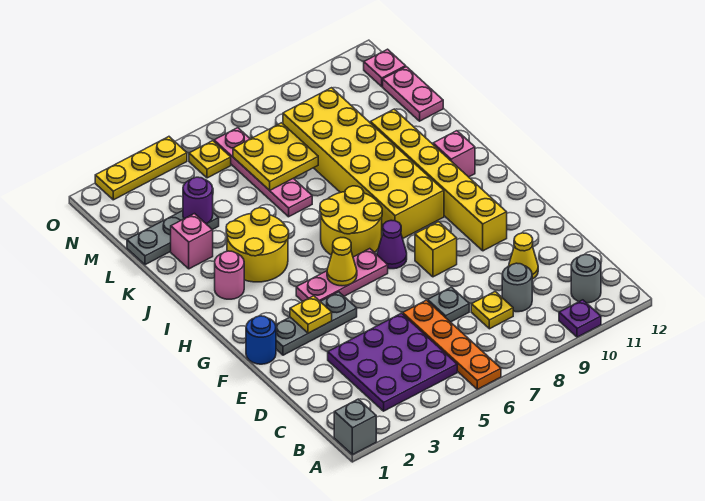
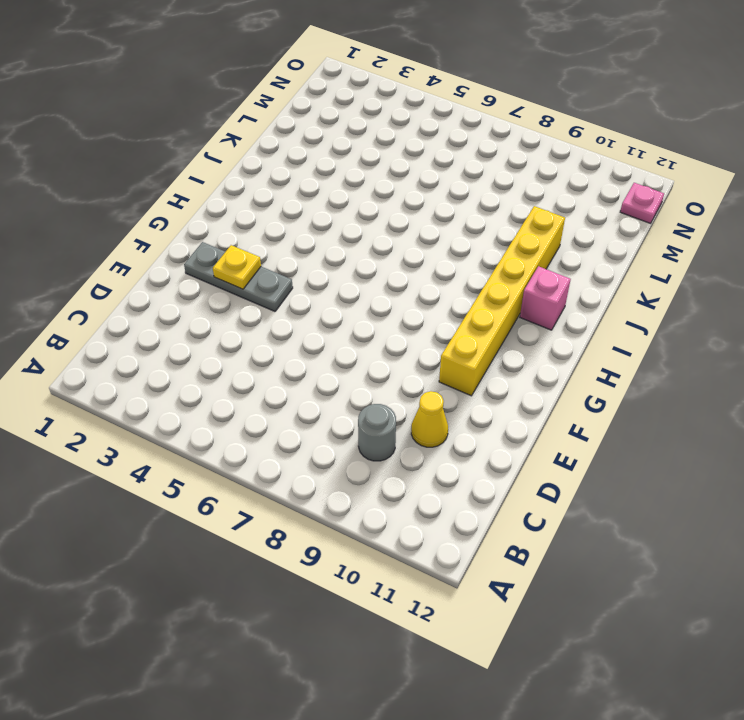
none -> grey 1x1 brick [334,399,376,455]
none -> orange 1x4 plate [403,300,501,389]
none -> purple 1x1 plate [559,300,601,337]
none -> purple 3x3 plate [328,313,457,411]

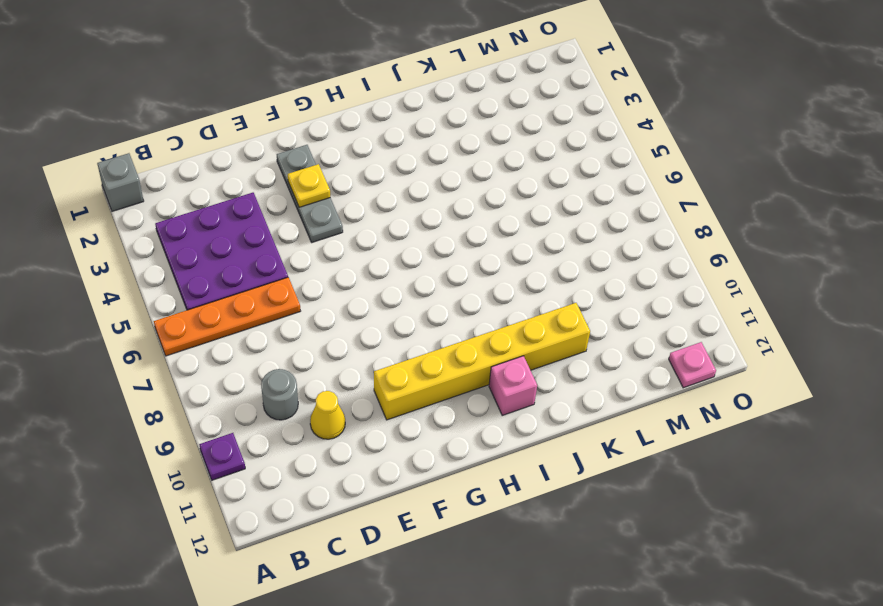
none -> grey 1x1 round brick [571,255,601,303]
none -> yellow 1x1 plate [471,292,513,329]
none -> grey 1x1 plate [428,287,469,322]
none -> blue 1x1 round brick [246,316,276,364]

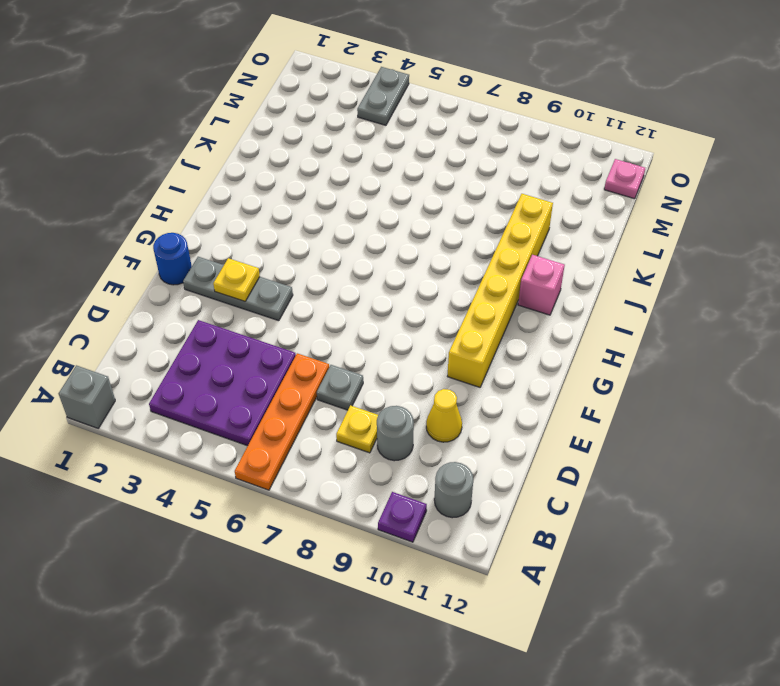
grey 1x2 plate [357,67,409,125] -> yellow 1x3 plate [95,137,187,200]
none -> yellow 1x1 brick [415,222,457,277]
none -> pink 1x3 plate [296,249,388,301]
none -> purple 1x1 cone [377,220,407,269]
none -> yellow 2x2 round brick [320,186,382,257]

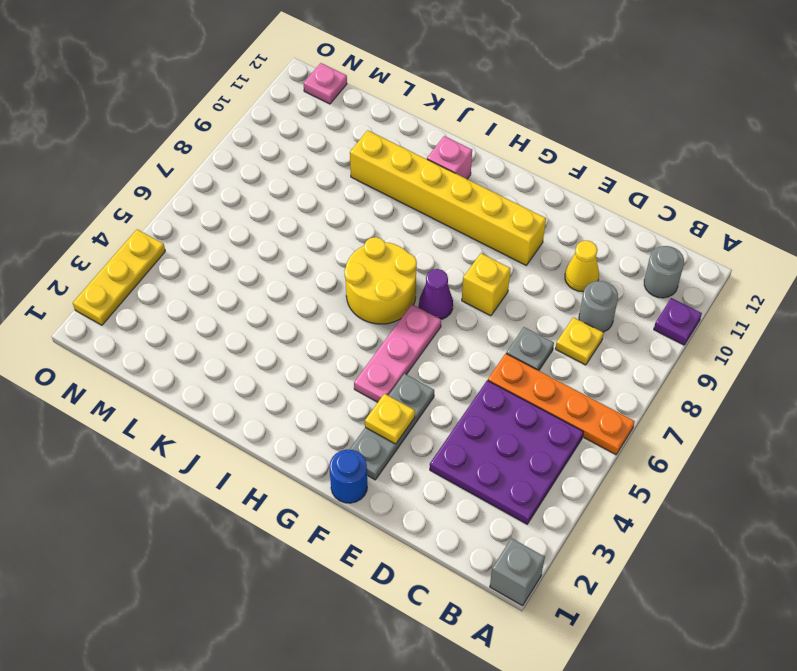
none -> yellow 2x6 brick [283,88,444,239]
none -> pink 1x1 round brick [215,251,244,299]
none -> yellow 2x2 round brick [226,208,289,282]
none -> pink 1x1 brick [171,214,213,269]

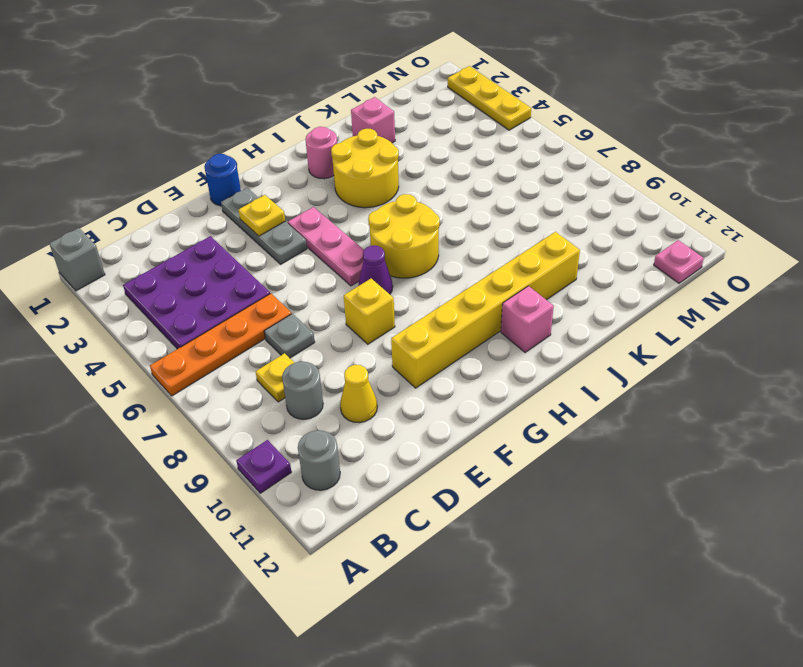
none -> yellow 2x6 brick [283,88,444,239]
none -> pink 1x4 plate [214,128,312,217]
none -> grey 1x3 plate [127,211,219,265]
none -> pink 1x2 plate [383,67,443,121]

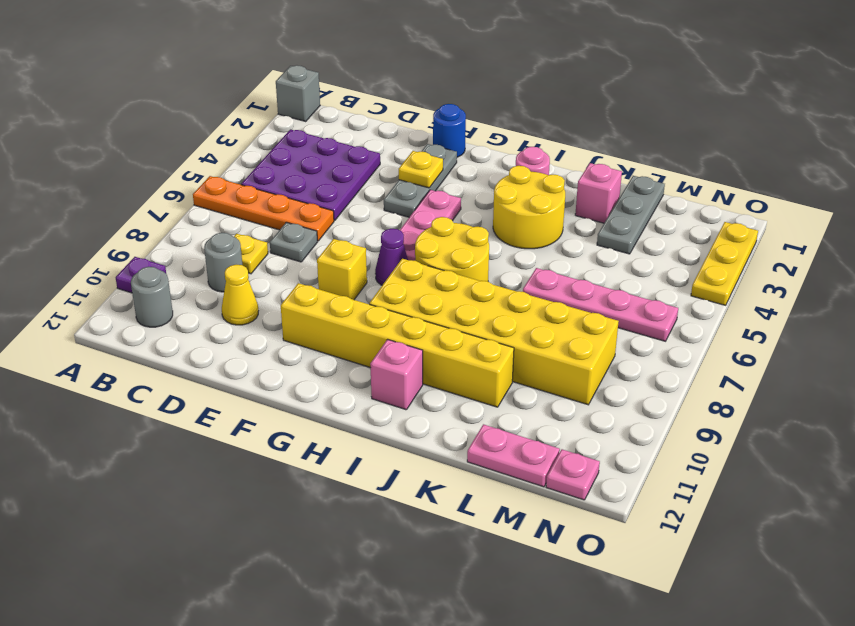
none -> yellow 1x1 plate [189,141,231,178]
none -> yellow 1x1 cone [327,238,357,286]
none -> purple 1x1 round brick [183,177,213,224]
none -> yellow 2x2 plate [233,123,318,190]

